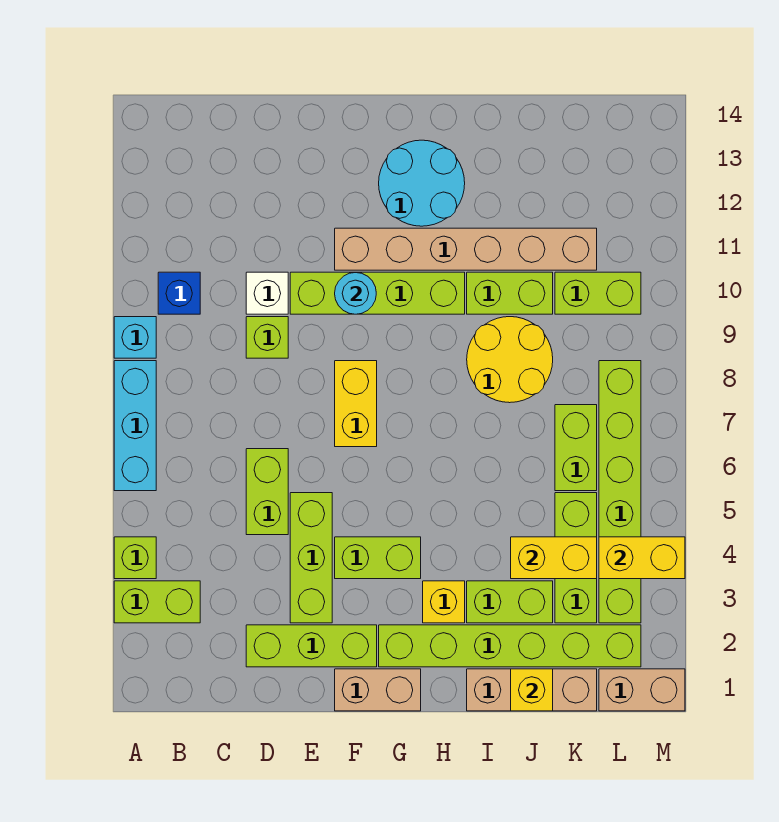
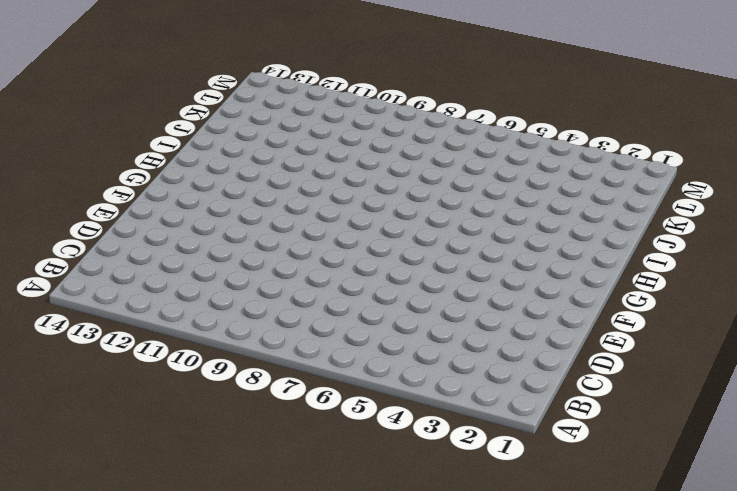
none -> lime 1x2 brick [114,581,200,623]
none -> lime 1x1 brick [114,537,156,579]
none -> cyan 1x3 brick [114,361,156,491]
none -> cyan 1x1 brick [114,317,156,358]

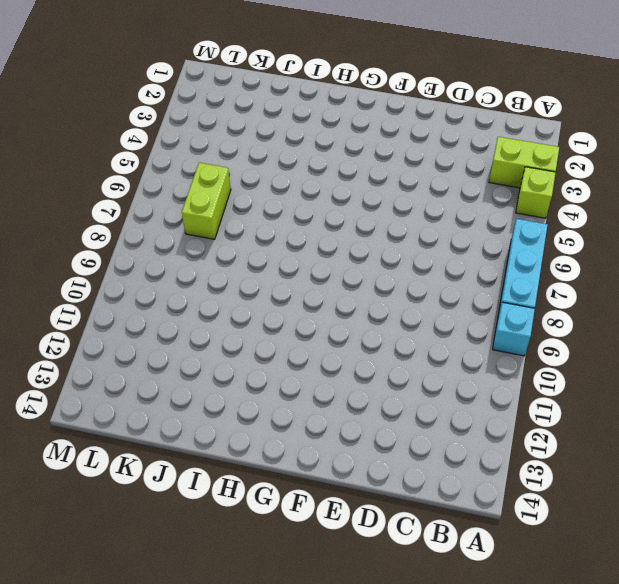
none -> blue 1x1 brick [158,272,200,314]
none -> lime 1x3 brick [246,625,377,667]
none -> lime 1x2 brick [246,449,288,535]
none -> lime 1x1 brick [246,317,288,358]

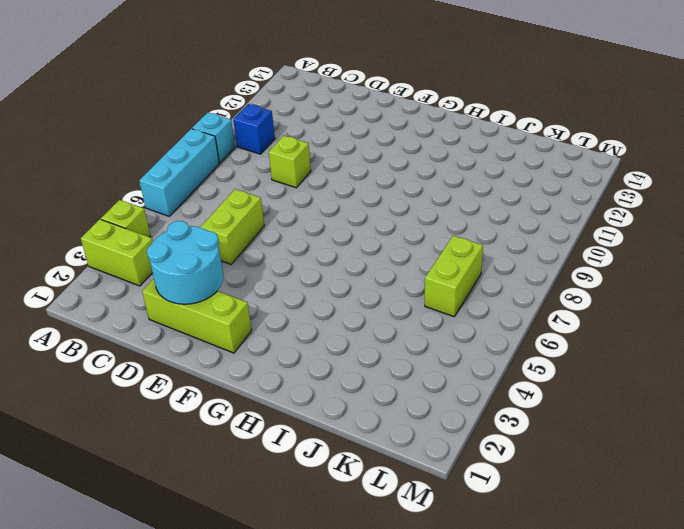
cyan 2x2 round brick [147,221,223,304] -> cyan 2x2 round brick moved to [379,140,465,226]
none -> white 1x1 brick [246,272,288,314]
none -> lime 1x3 brick [290,493,332,623]
none -> lime 1x4 brick [290,272,465,314]
none -> tan 1x2 brick [335,669,421,711]

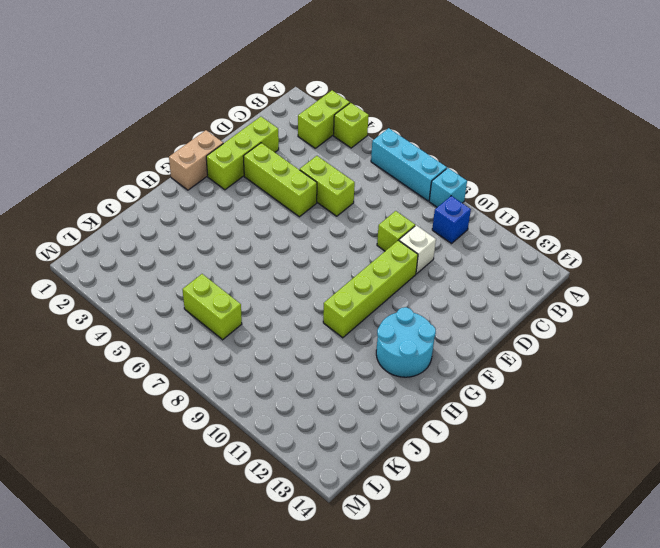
none -> lime 1x2 brick [335,537,421,579]
none -> yellow 1x2 brick [335,361,377,447]
none -> tan 1x6 brick [335,228,597,270]
none -> lime 1x6 brick [379,625,641,667]

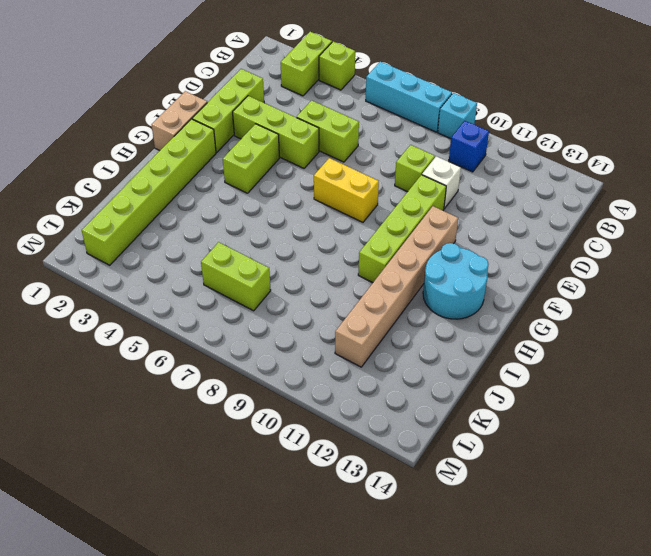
none -> yellow 1x1 brick [423,581,465,623]
none -> tan 1x3 brick [467,669,597,711]
none -> lime 1x2 brick [467,581,553,623]
none -> yellow 2x2 round brick [467,317,553,403]

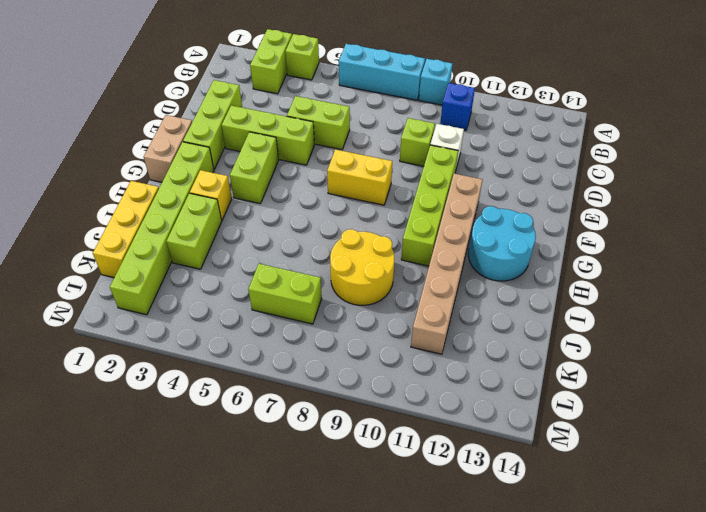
yellow 1x3 brick [93,181,159,278] -> tan 1x3 brick [467,669,597,711]
none -> lime 1x2 brick [467,272,553,314]
none -> lime 1x3 brick [555,493,597,623]
none -> lime 1x2 brick [555,272,641,314]
none -> tan 1x2 brick [599,669,685,711]

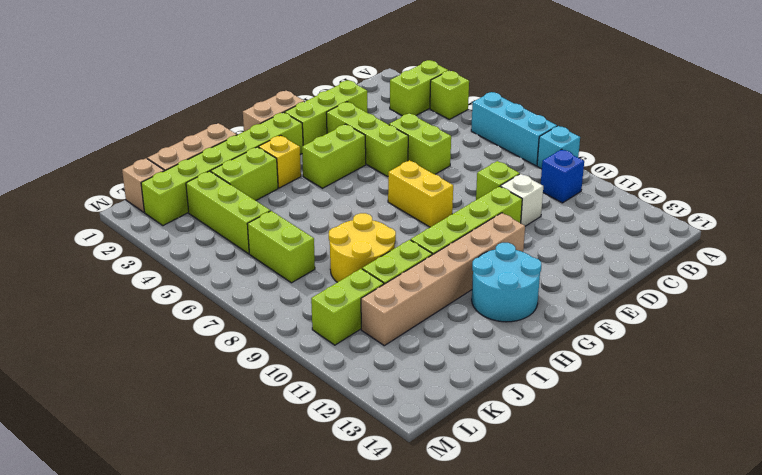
tan 1x1 brick [122,158,164,212] -> tan 1x2 brick [599,669,685,711]
none -> lime 1x6 brick [599,361,641,623]
none -> cyan 1x1 round brick [335,272,376,314]
none -> yellow 1x1 brick [511,669,553,711]
none -> yellow 1x2 brick [511,537,597,579]

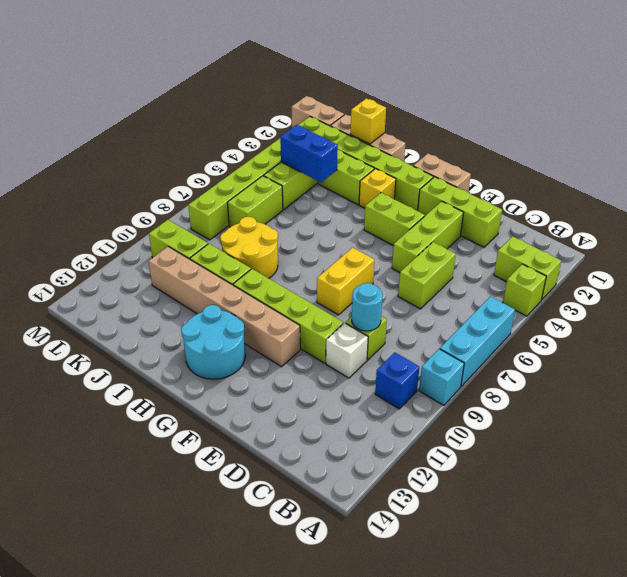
cyan 1x1 round brick [352,283,383,331] -> cyan 1x1 round brick moved to [335,272,376,314]
blue 1x2 brick [280,125,338,182] -> yellow 1x2 brick [511,537,597,579]
none -> yellow 1x2 brick [599,537,685,579]

